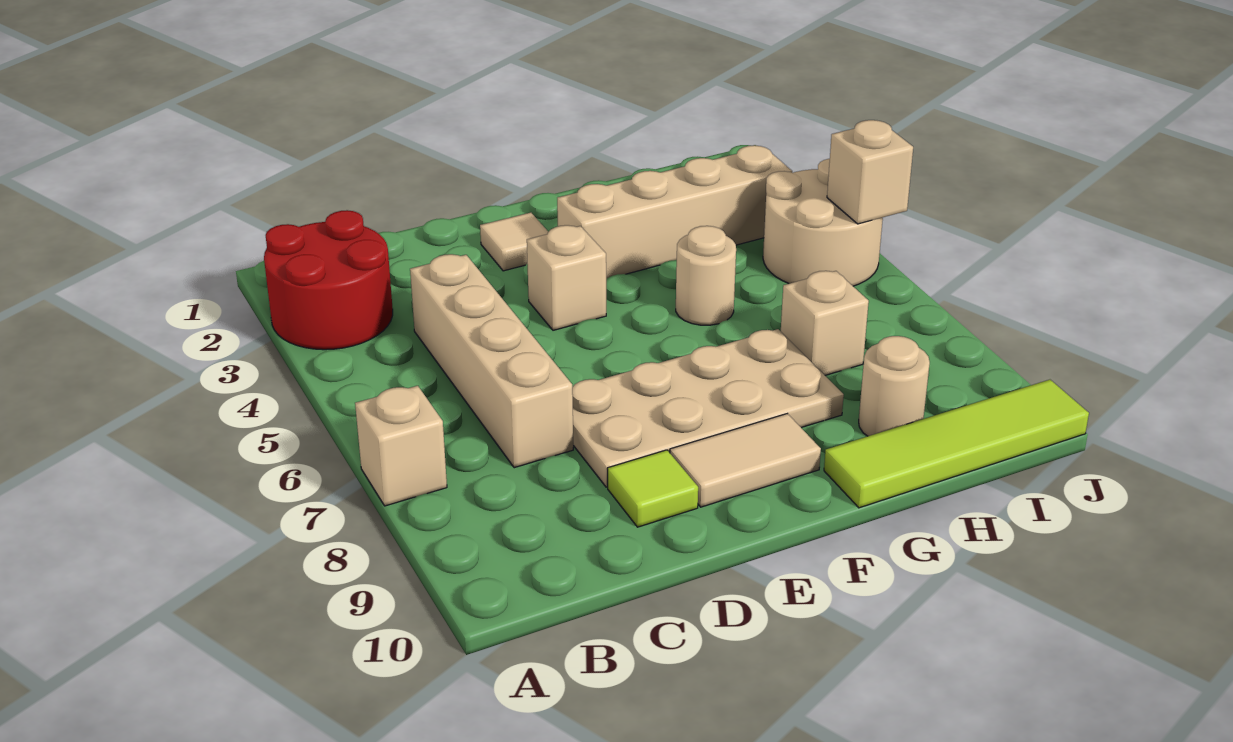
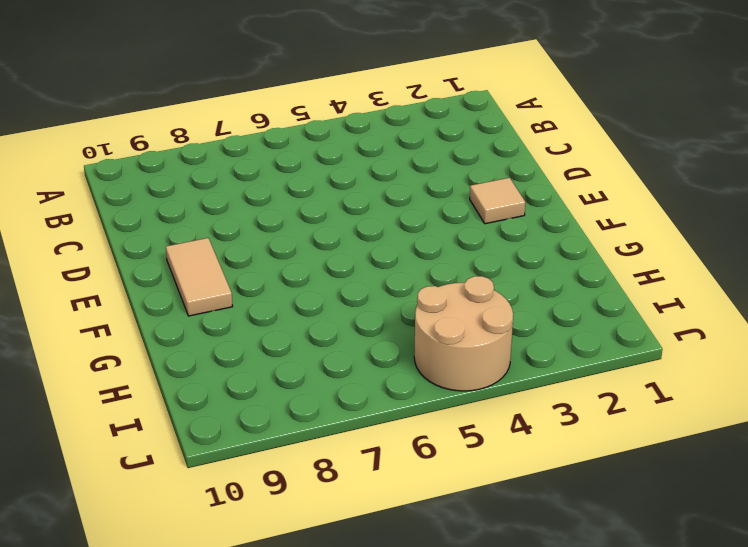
none -> red 2x2 round brick [264,210,393,350]
none -> tan 1x1 brick [355,386,447,506]
none -> tan 1x4 brick [410,254,573,468]

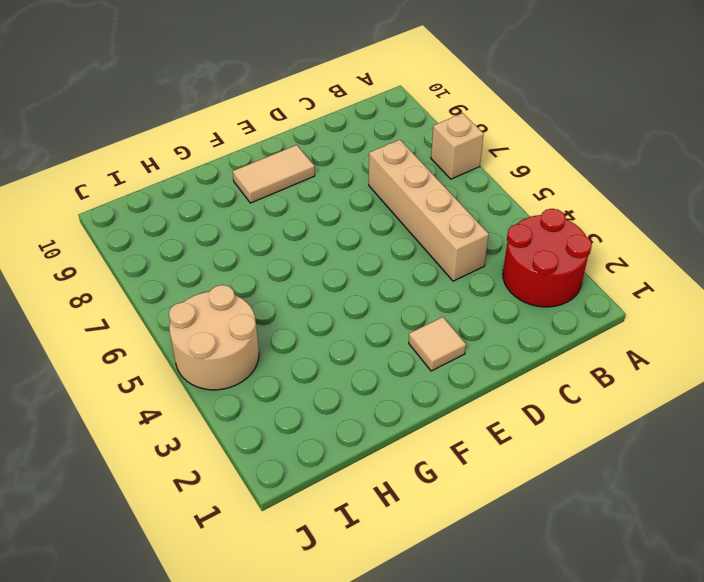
none -> tan 2x4 plate [572,329,844,487]
none -> lime 1x1 tile [607,450,698,527]
none -> tan 1x1 brick [527,225,606,330]

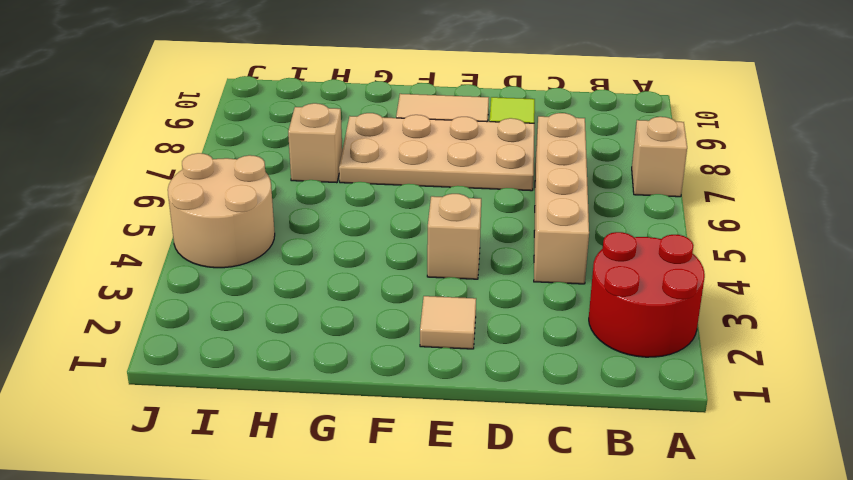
none -> tan 1x4 brick [557,145,792,279]
none -> tan 1x1 round brick [676,226,736,325]
none -> lime 1x4 tile [824,380,1089,508]

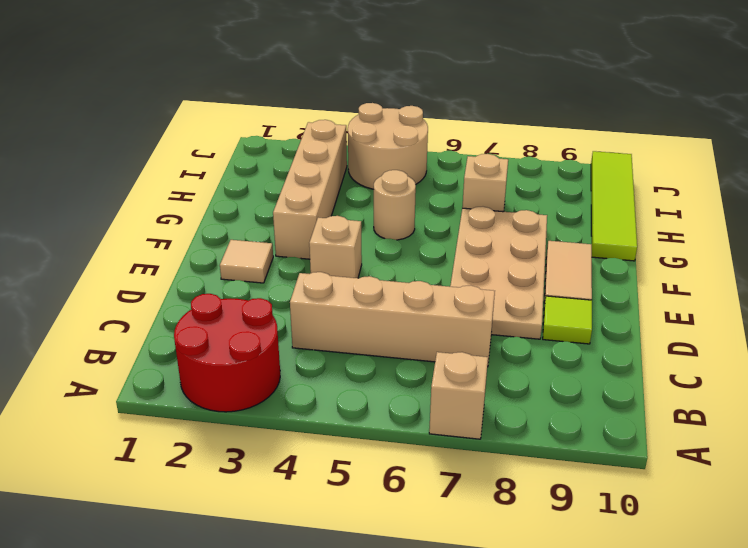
none -> tan 1x1 round brick [859,336,930,436]
none -> tan 1x1 brick [827,120,913,224]

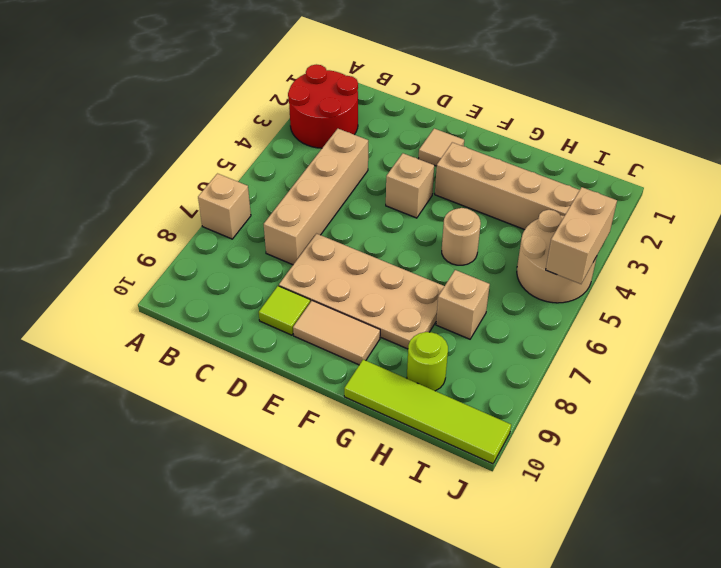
lime 1x1 round brick [407,332,448,391] -> tan 1x1 round brick [859,336,930,436]
tan 1x2 brick [546,187,617,284] -> tan 1x1 brick [827,120,913,224]

